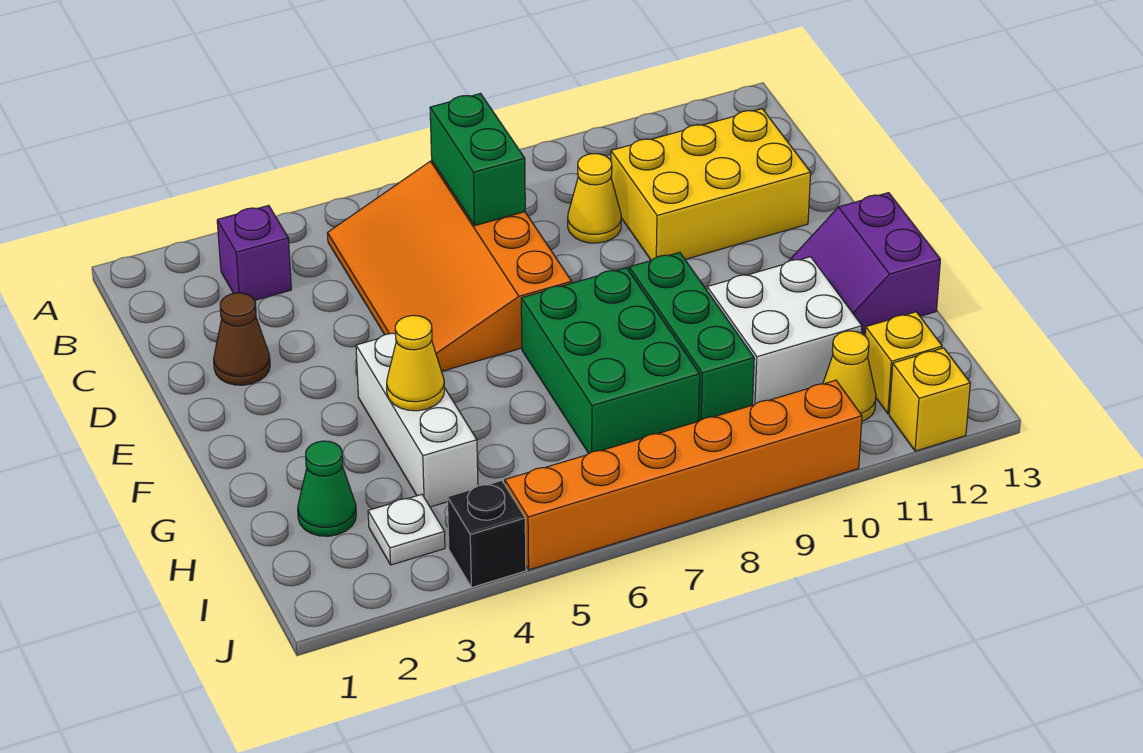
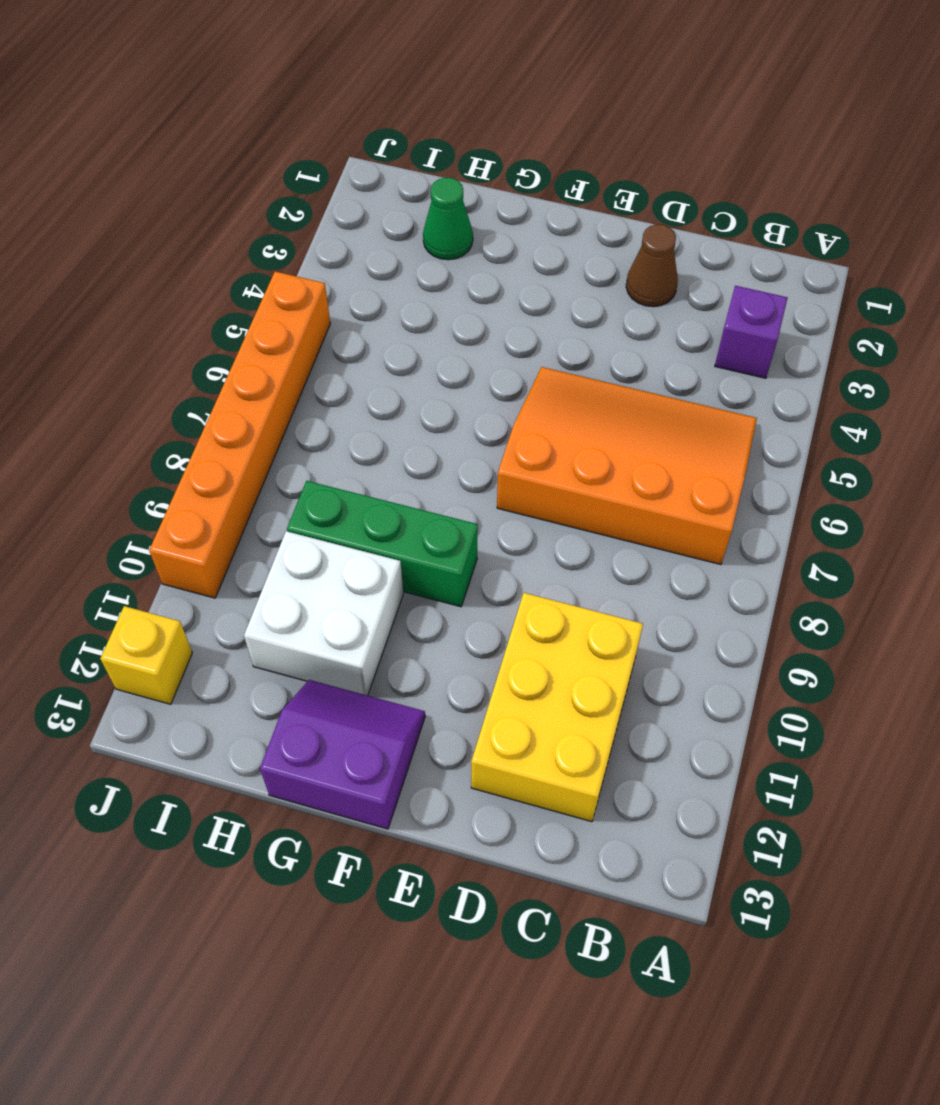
none -> yellow 1x1 cone [568,154,621,243]
none -> white 1x3 brick [356,333,478,507]
none -> green 2x3 brick [521,268,700,453]

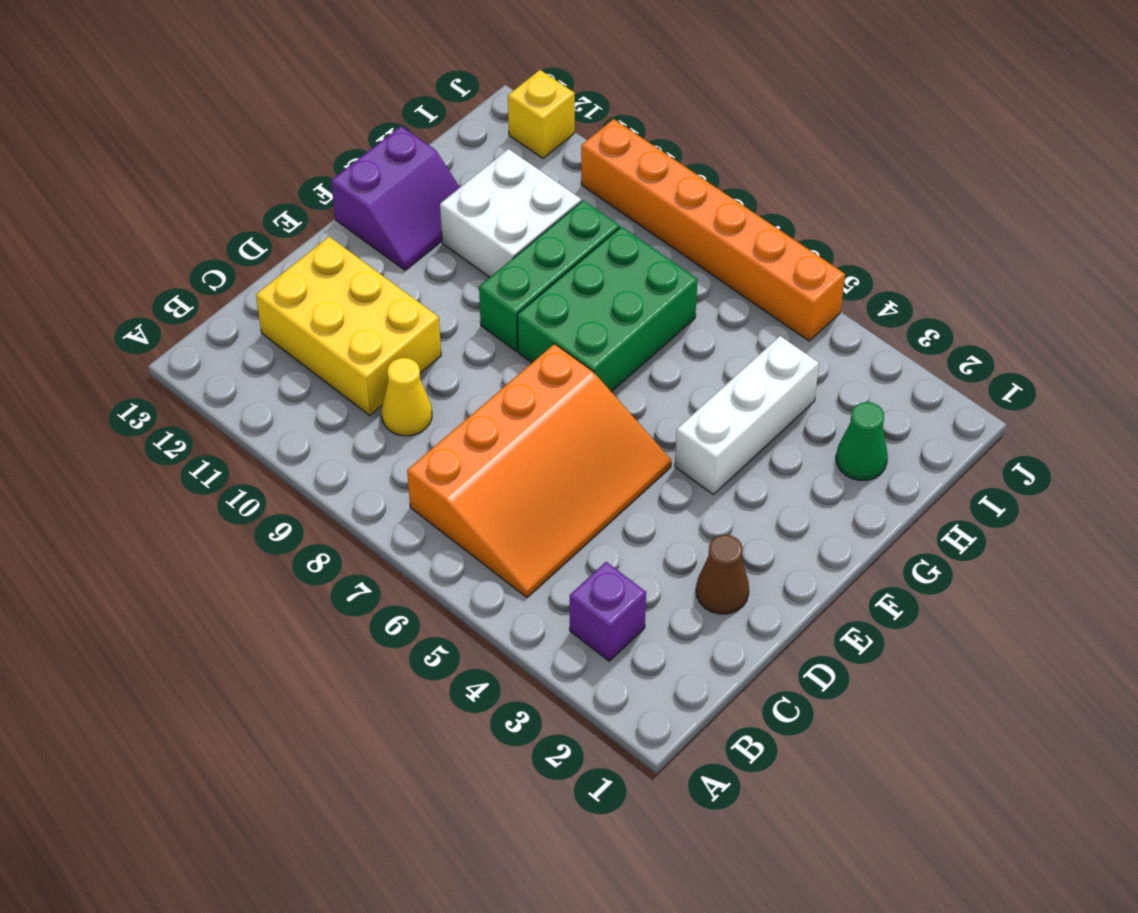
none -> white 1x1 plate [368,494,445,565]
none -> yellow 1x1 cone [823,331,876,421]
none -> yellow 1x1 brick [865,312,942,414]

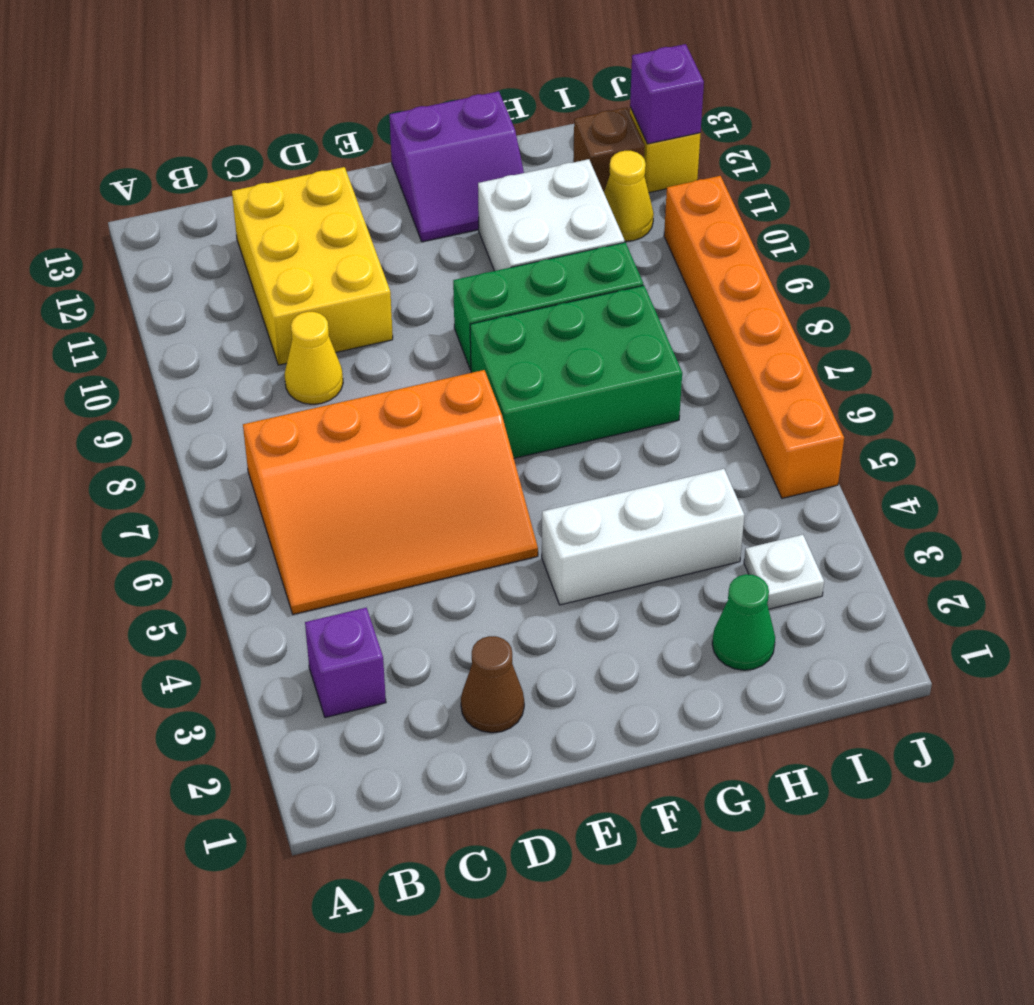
brown 1x1 brick [573,107,645,192] -> yellow 1x1 brick [865,312,942,414]
purple 1x1 brick [630,44,704,144] -> none
none -> black 1x1 brick [447,481,526,587]
none -> green 1x2 brick [430,94,525,226]
none -> yellow 1x1 cone [387,315,444,411]

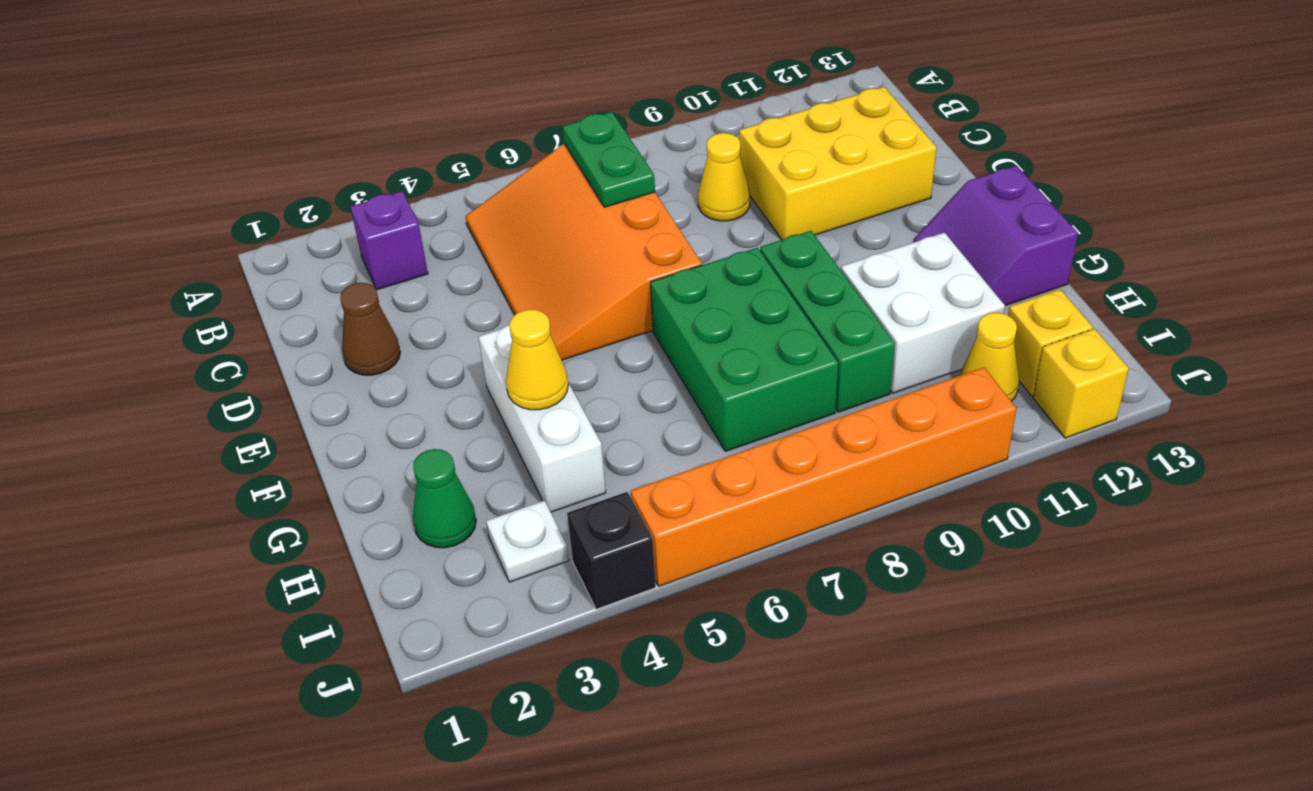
green 1x2 plate [563,112,655,207] -> green 1x2 brick [430,94,525,226]

